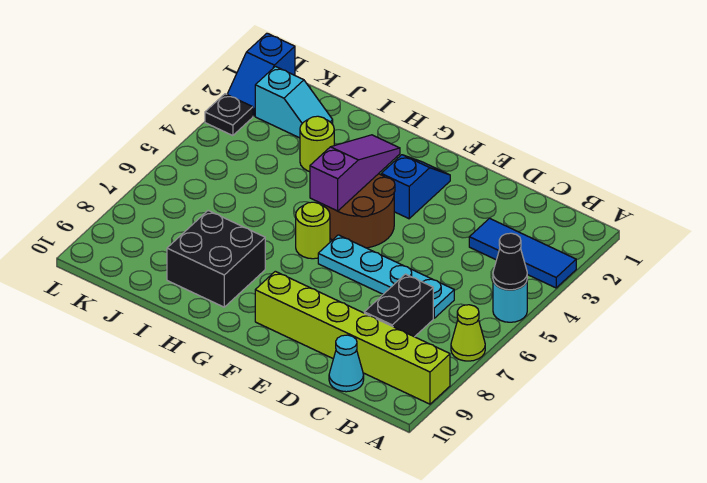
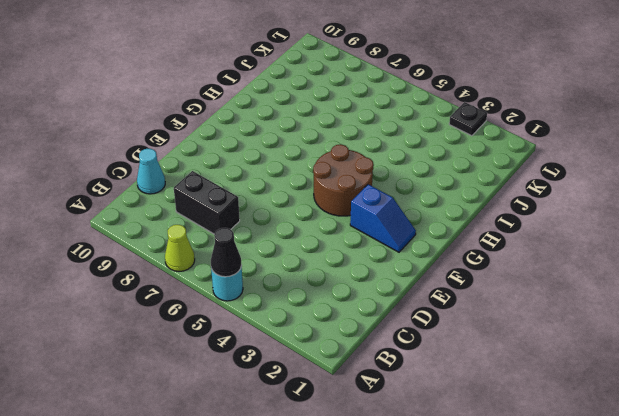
none -> blue 1x3 tile [469,218,576,288]
none -> lime 1x6 brick [255,271,450,404]
none -> cyan 1x4 plate [318,235,454,318]

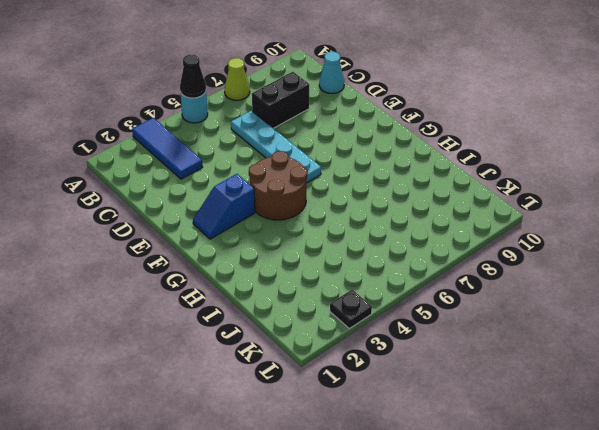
none -> lime 1x6 brick [255,271,450,404]
none -> lime 1x1 round brick [296,202,330,259]
none -> black 2x2 brick [167,211,265,307]

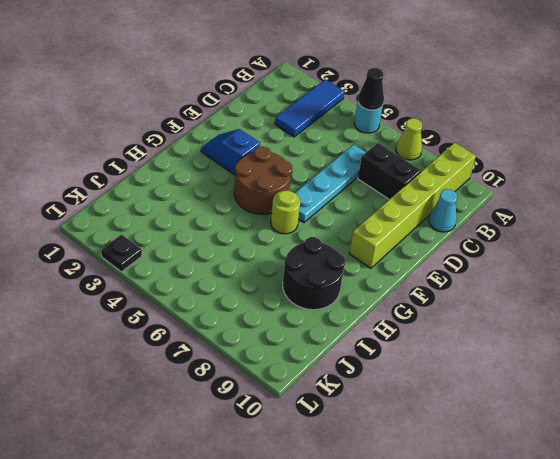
black 2x2 round brick [283,237,345,310] -> black 2x2 brick [167,211,265,307]
none -> lime 1x1 round brick [300,116,334,172]
none -> cyan 1x2 slope [255,66,333,138]
none -> blue 1x2 slope [227,33,295,116]

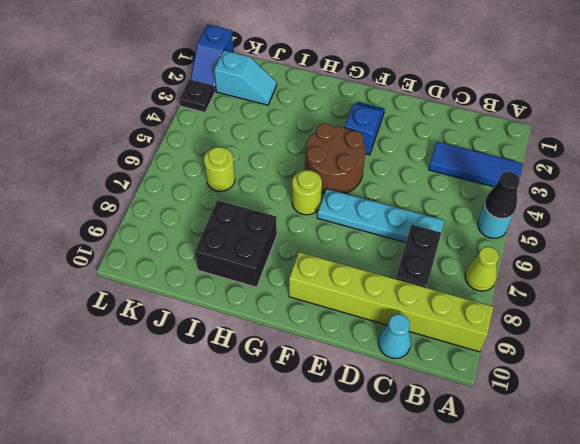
lime 1x1 round brick [204,147,235,191] -> lime 1x1 round brick moved to [300,116,334,172]
none -> purple 1x3 slope [310,135,400,211]

